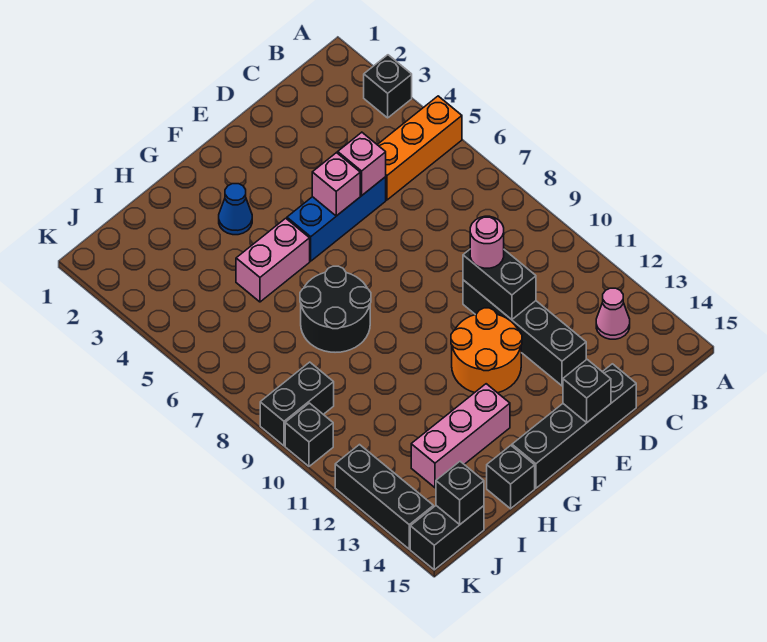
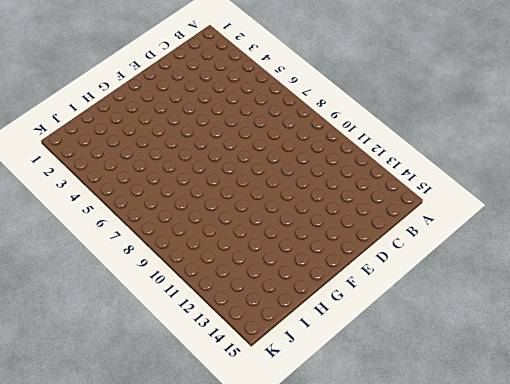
none -> black 1x1 brick [364,55,412,118]
none -> orange 1x3 brick [377,96,462,200]
none -> pink 1x1 cone [596,288,630,339]

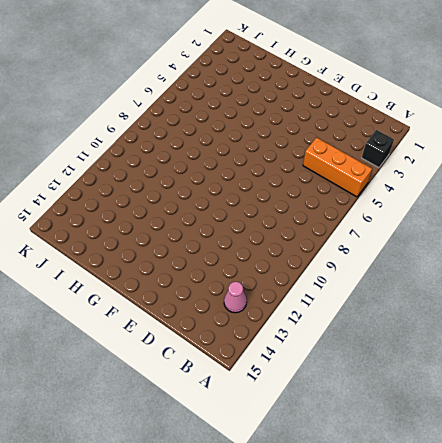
none -> blue 1x3 brick [287,177,386,261]
none -> black 1x4 brick [463,280,586,386]
none -> black 1x4 brick [512,364,636,488]

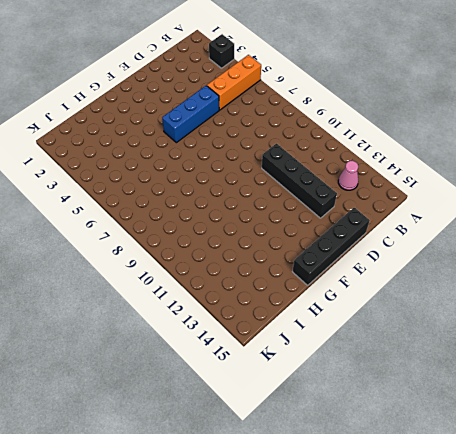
none -> orange 2x2 round brick [451,308,522,393]
none -> blue 1x1 cone [219,184,252,235]
none -> pink 1x2 brick [236,218,310,302]

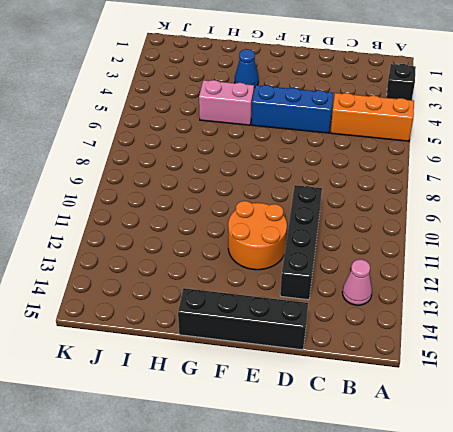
none -> black 2x2 round brick [300,266,371,352]
none -> pink 1x3 brick [411,384,510,488]
none -> black 1x1 brick [487,445,535,509]

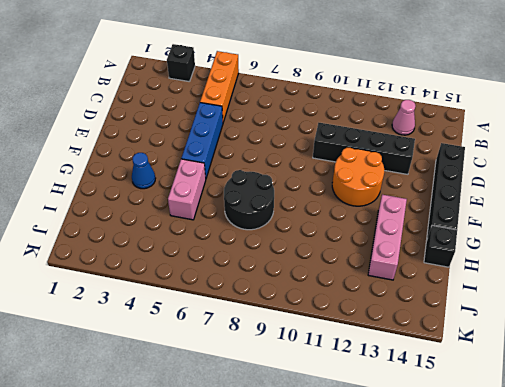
none -> black 1x2 brick [260,362,334,446]
none -> black 1x2 brick [410,506,484,570]
none -> black 1x1 brick [285,403,333,466]

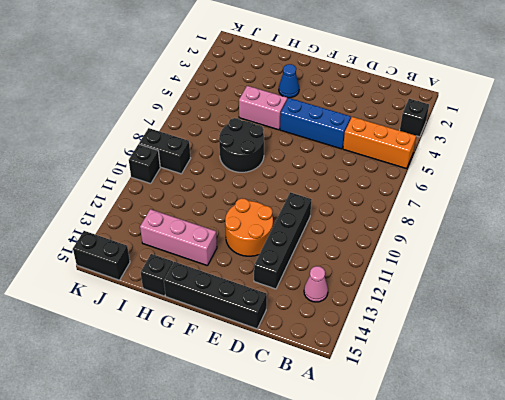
none -> black 1x3 brick [335,445,433,549]
none -> pink 1x1 brick [338,132,386,195]
none -> black 1x2 brick [463,250,536,320]

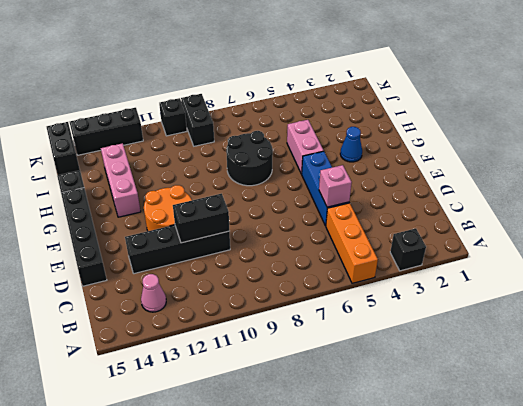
none -> pink 1x1 brick [312,153,360,216]
none -> black 1x1 brick [563,360,611,422]
none -> black 1x1 brick [436,461,484,524]

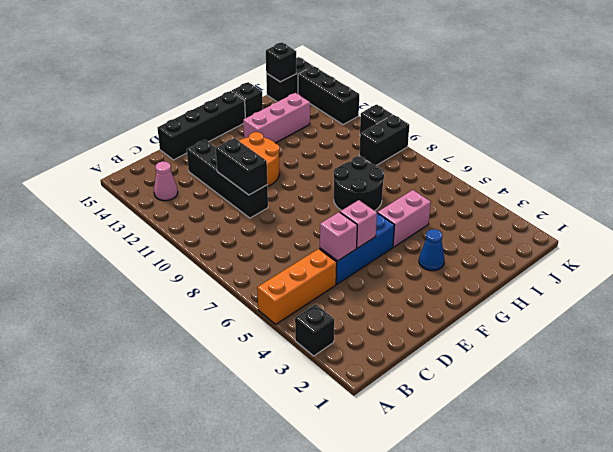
none -> black 1x1 brick [563,360,611,422]
none -> pink 1x1 round brick [470,216,504,268]

